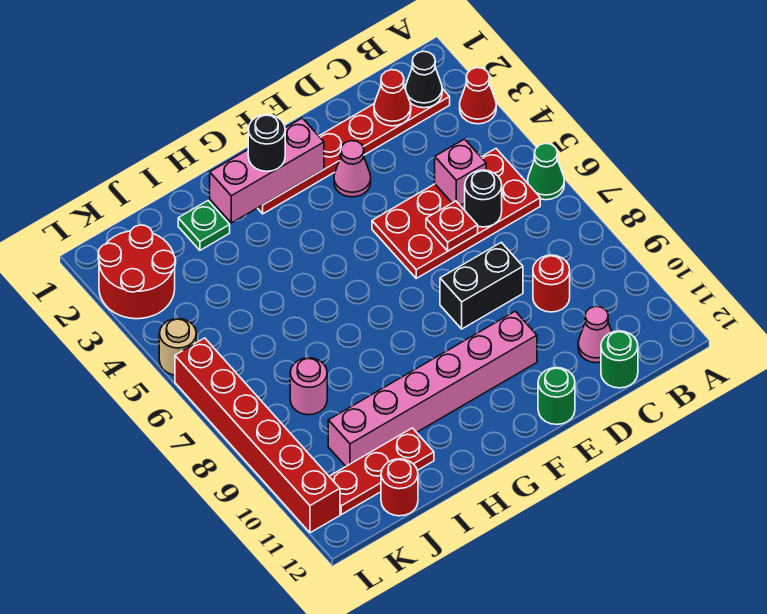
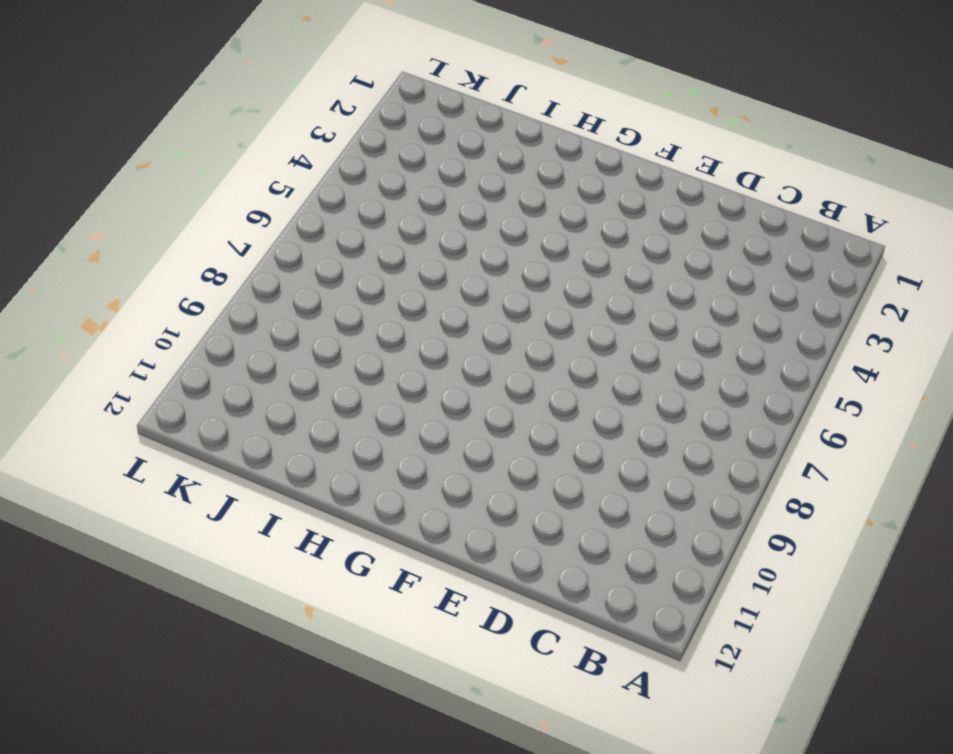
none -> red 1x1 cone [460,68,496,124]
none -> green 1x1 cone [528,144,564,200]
none -> red 1x6 plate [258,85,450,214]

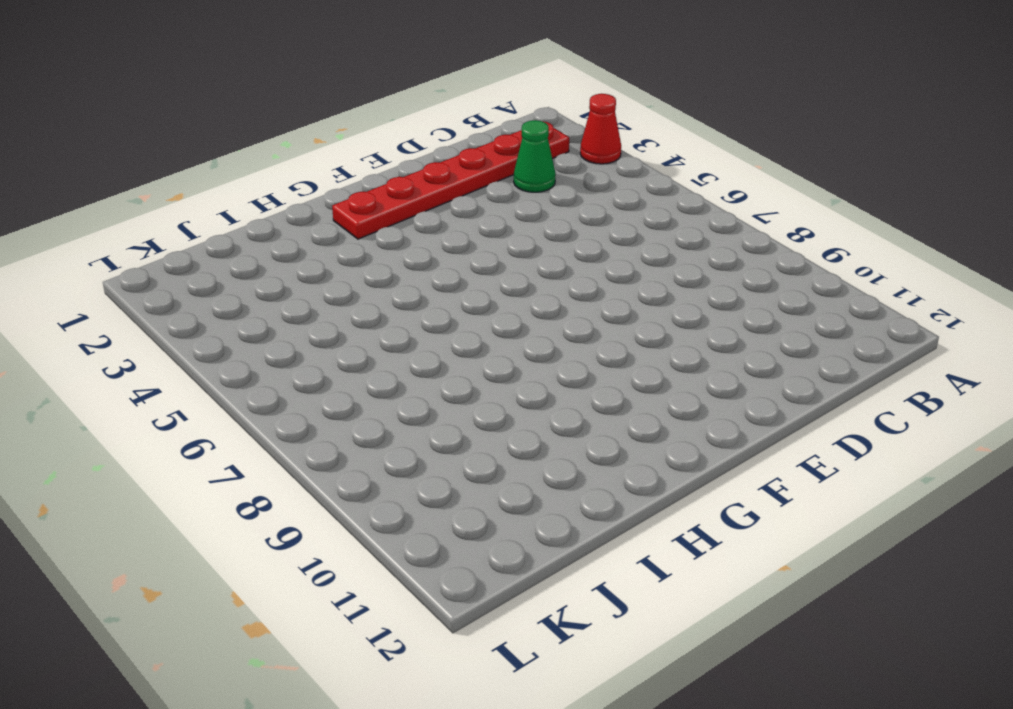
green 1x1 cone [514,120,556,192] -> green 1x1 cone moved to [528,144,564,200]
none -> red 2x4 plate [372,149,540,278]
none -> red 1x1 round brick [533,255,570,312]
none -> pink 1x1 cone [578,306,612,363]

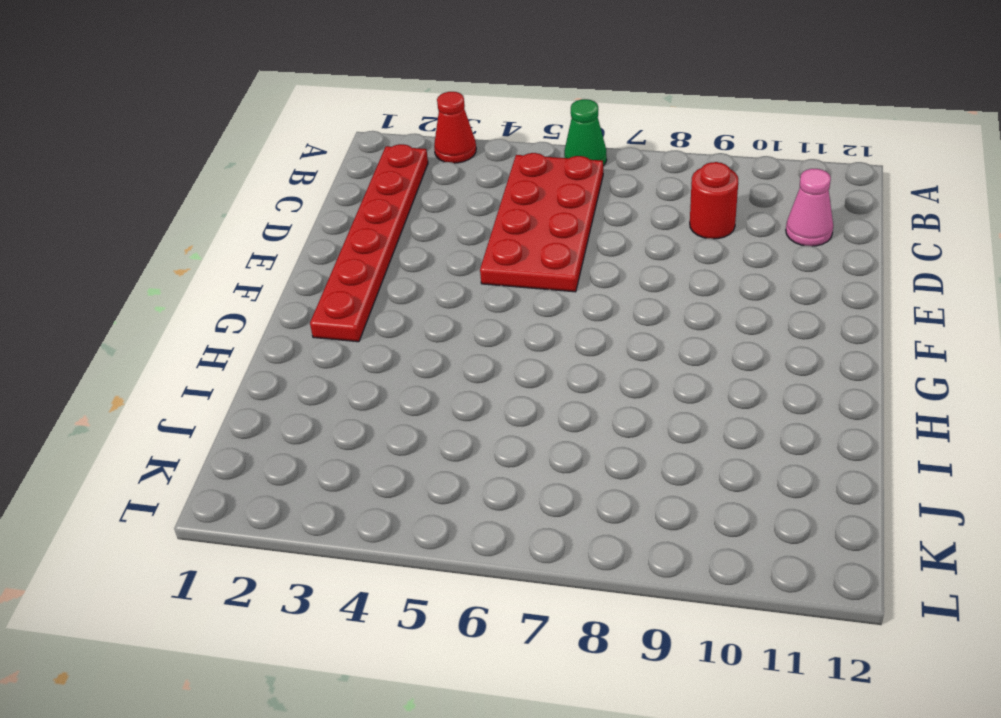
none -> green 1x1 round brick [601,331,638,388]
none -> black 1x2 brick [440,242,523,329]
none -> pink 1x1 cone [334,141,371,197]

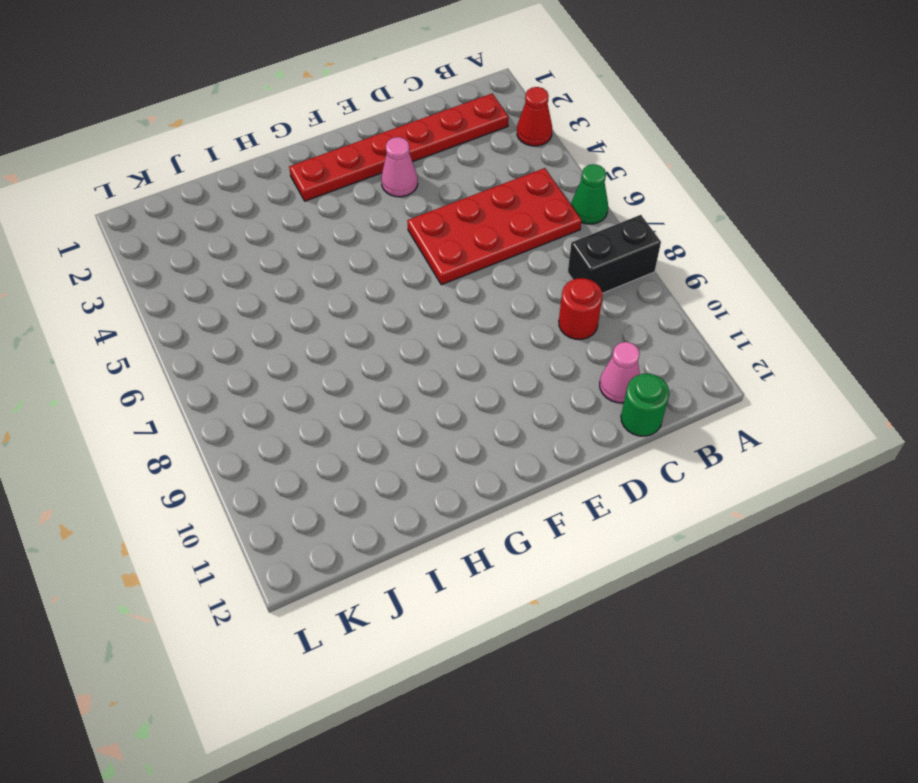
black 1x2 brick [568,215,661,293] -> black 1x2 brick moved to [440,242,523,329]
none -> pink 1x6 brick [328,311,537,466]
none -> green 1x1 round brick [538,368,575,425]
none -> green 1x1 plate [178,201,230,250]

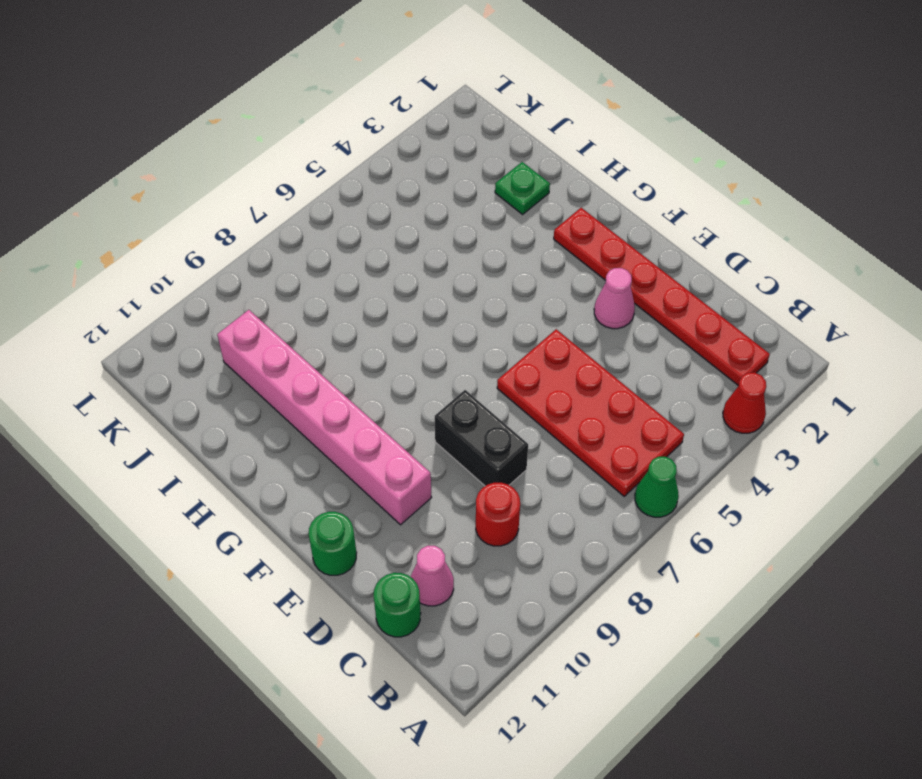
none -> red 1x3 plate [329,428,434,515]
none -> pink 1x1 round brick [290,358,327,415]
none -> red 1x1 round brick [381,459,418,516]

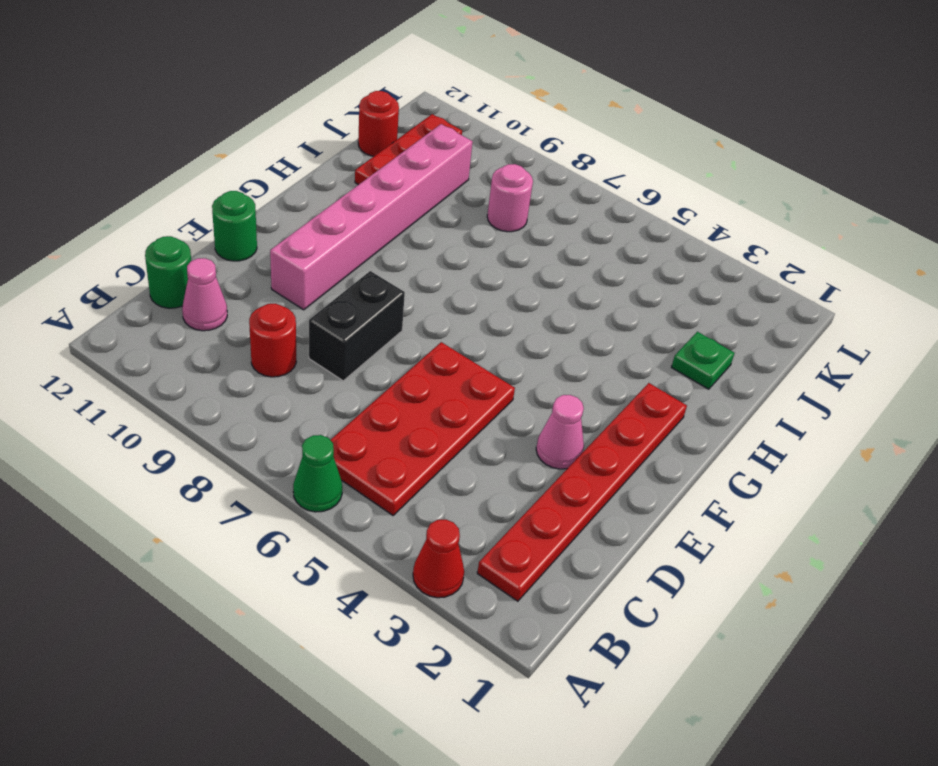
none -> red 2x2 round brick [98,225,176,319]
none -> tan 1x1 round brick [159,319,196,375]
none -> red 1x6 brick [175,338,340,533]

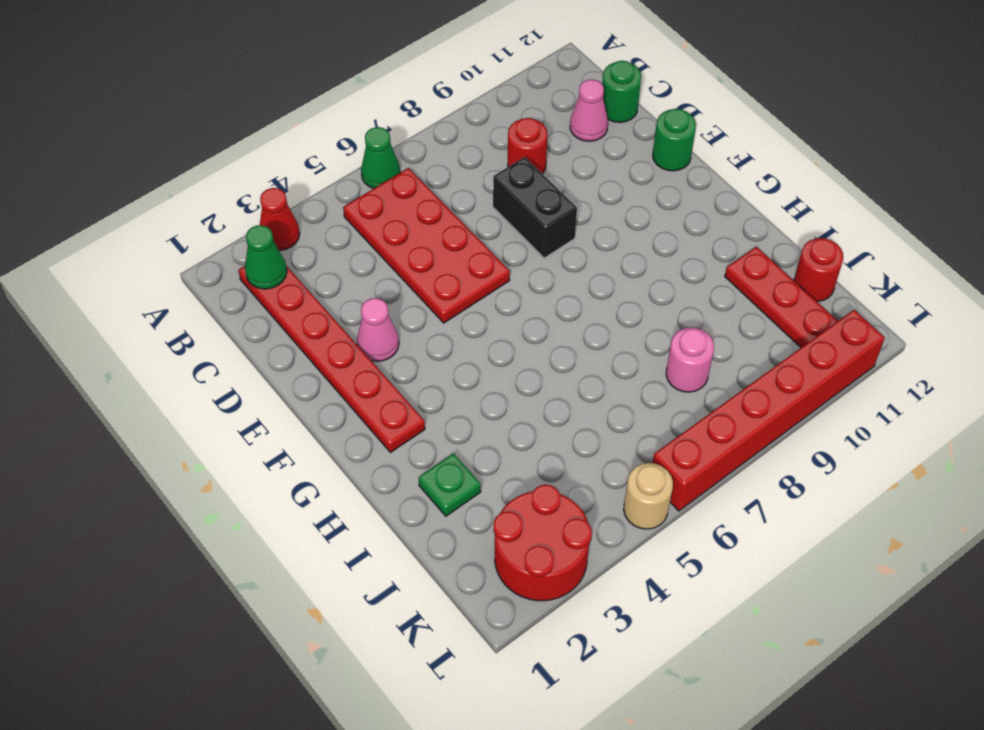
green 1x1 cone [245,225,287,289] -> black 1x1 cone [405,51,442,108]
none -> pink 1x6 brick [328,311,537,466]
none -> red 1x1 cone [374,70,411,126]
none -> pink 1x1 brick [435,139,486,205]

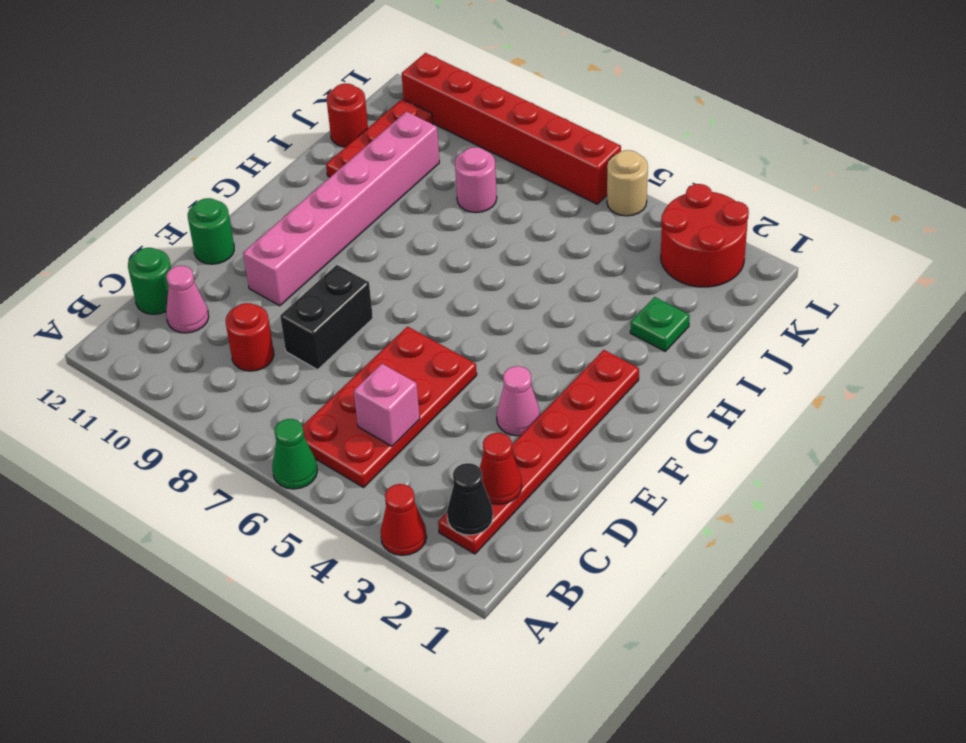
none -> black 1x1 round brick [465,170,502,227]
none -> red 1x1 plate [426,201,478,251]
none -> pink 1x3 brick [210,118,324,223]

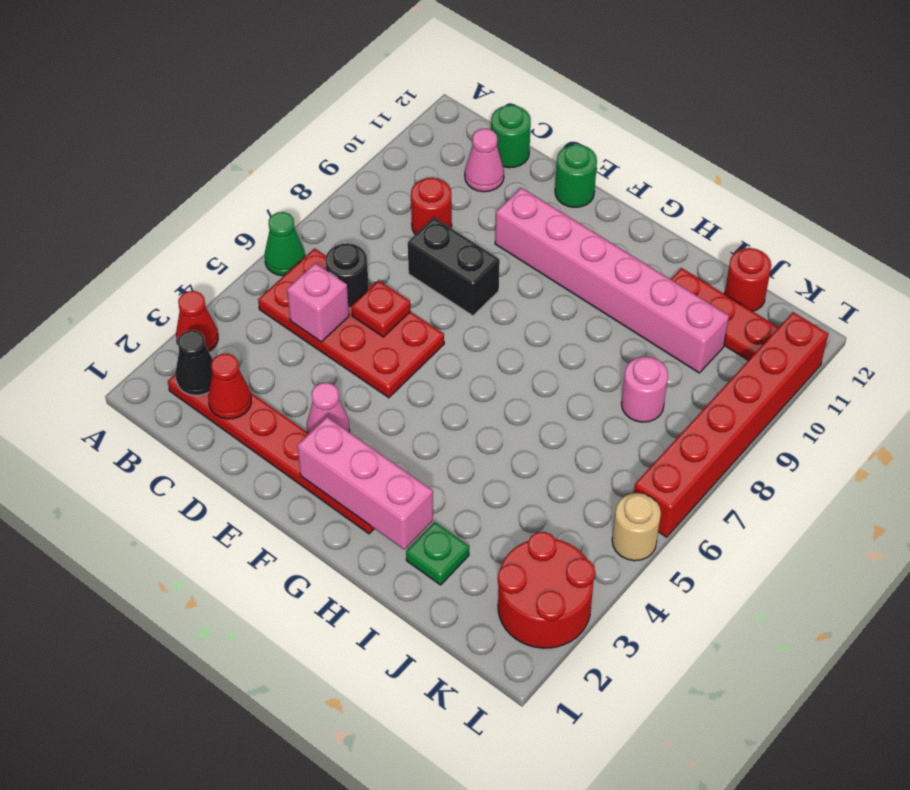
none -> black 1x1 round brick [248,115,285,171]

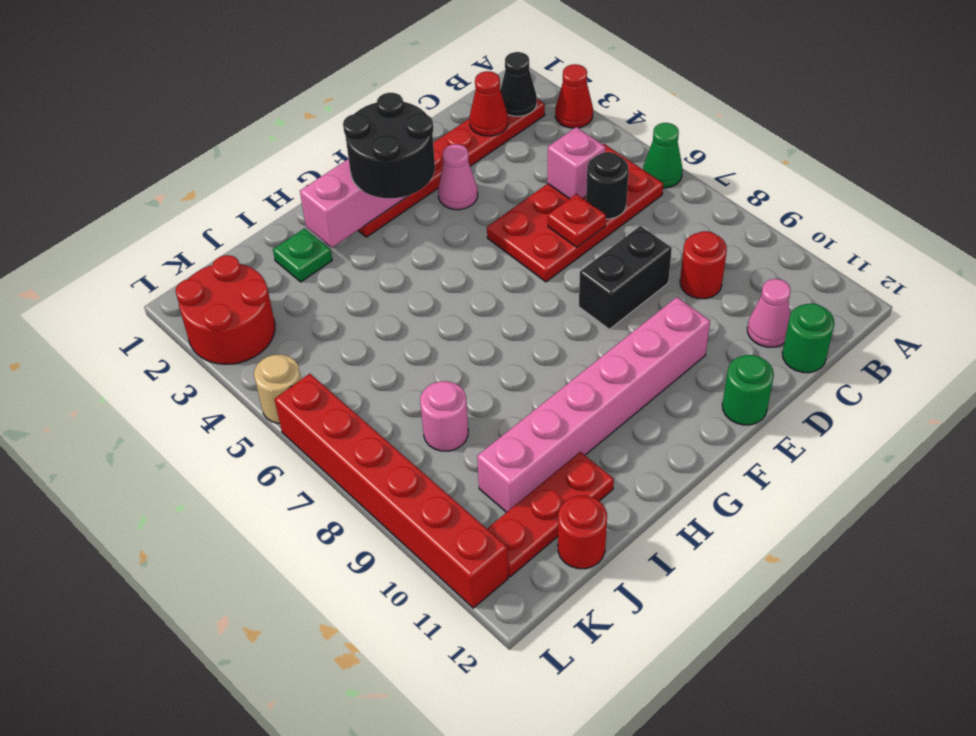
black 2x2 round brick [343,93,435,198] -> black 1x1 round brick [248,115,285,171]

